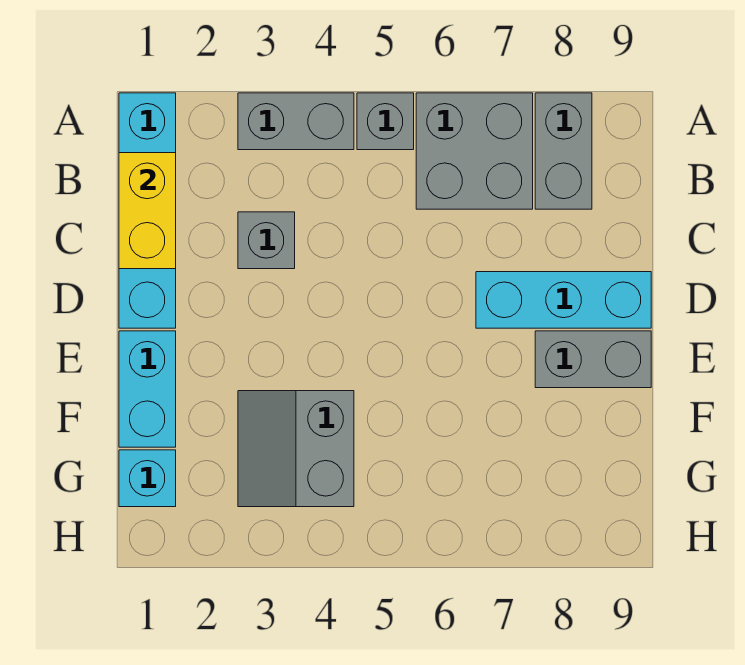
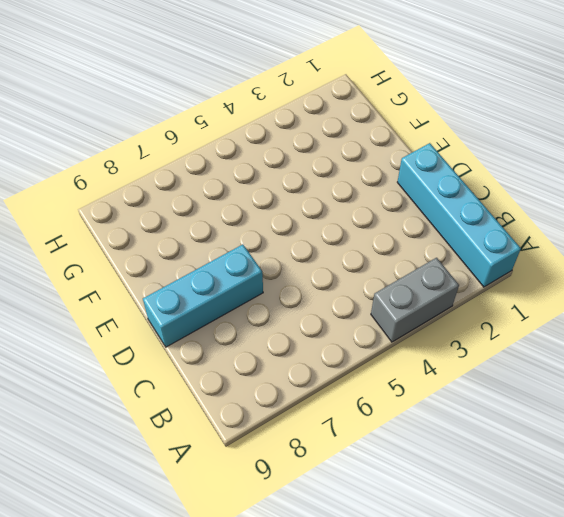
none -> grey 1x1 brick [357,93,414,150]
none -> grey 2x2 brick [416,93,533,209]
none -> grey 1x2 brick [535,93,592,209]

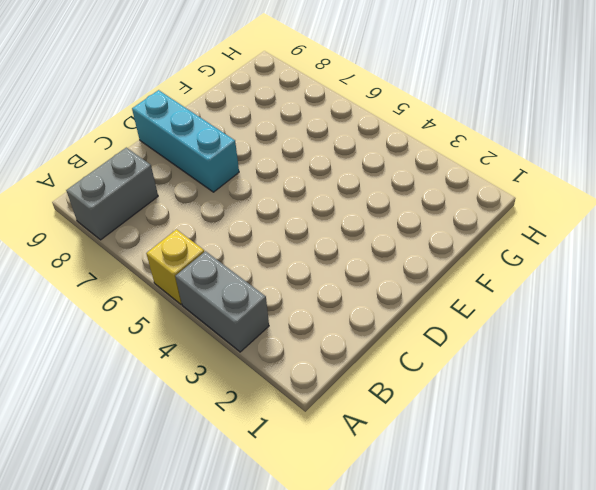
yellow 1x1 brick [146,229,204,304] -> grey 1x1 brick [357,93,414,150]
none -> cyan 1x4 brick [119,93,176,328]
none -> grey 2x2 brick [416,93,533,209]
none -> grey 1x1 brick [238,212,295,269]

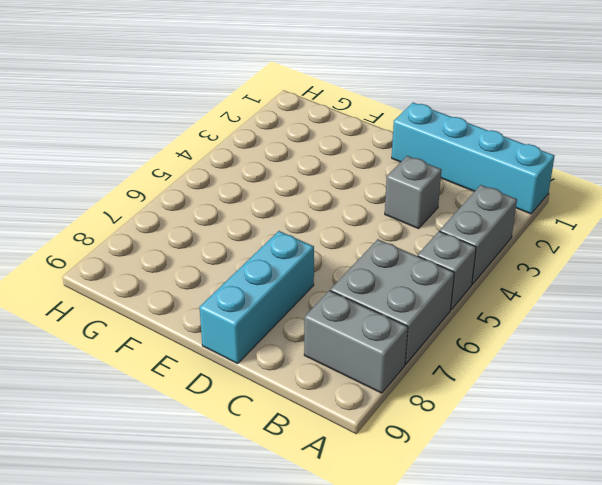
none -> cyan 1x2 brick [119,331,176,447]
none -> grey 1x2 brick [535,331,651,388]
none -> grey 2x2 slope [238,391,354,507]

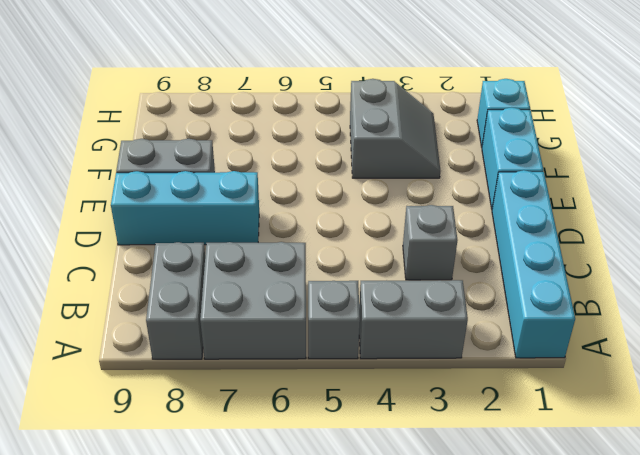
none -> yellow 1x2 brick [119,153,176,269]

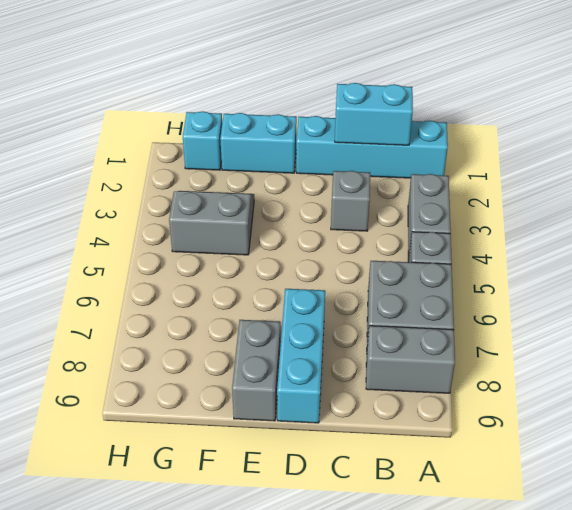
cyan 1x2 brick [335,83,413,145] -> yellow 1x2 brick [119,153,176,269]

